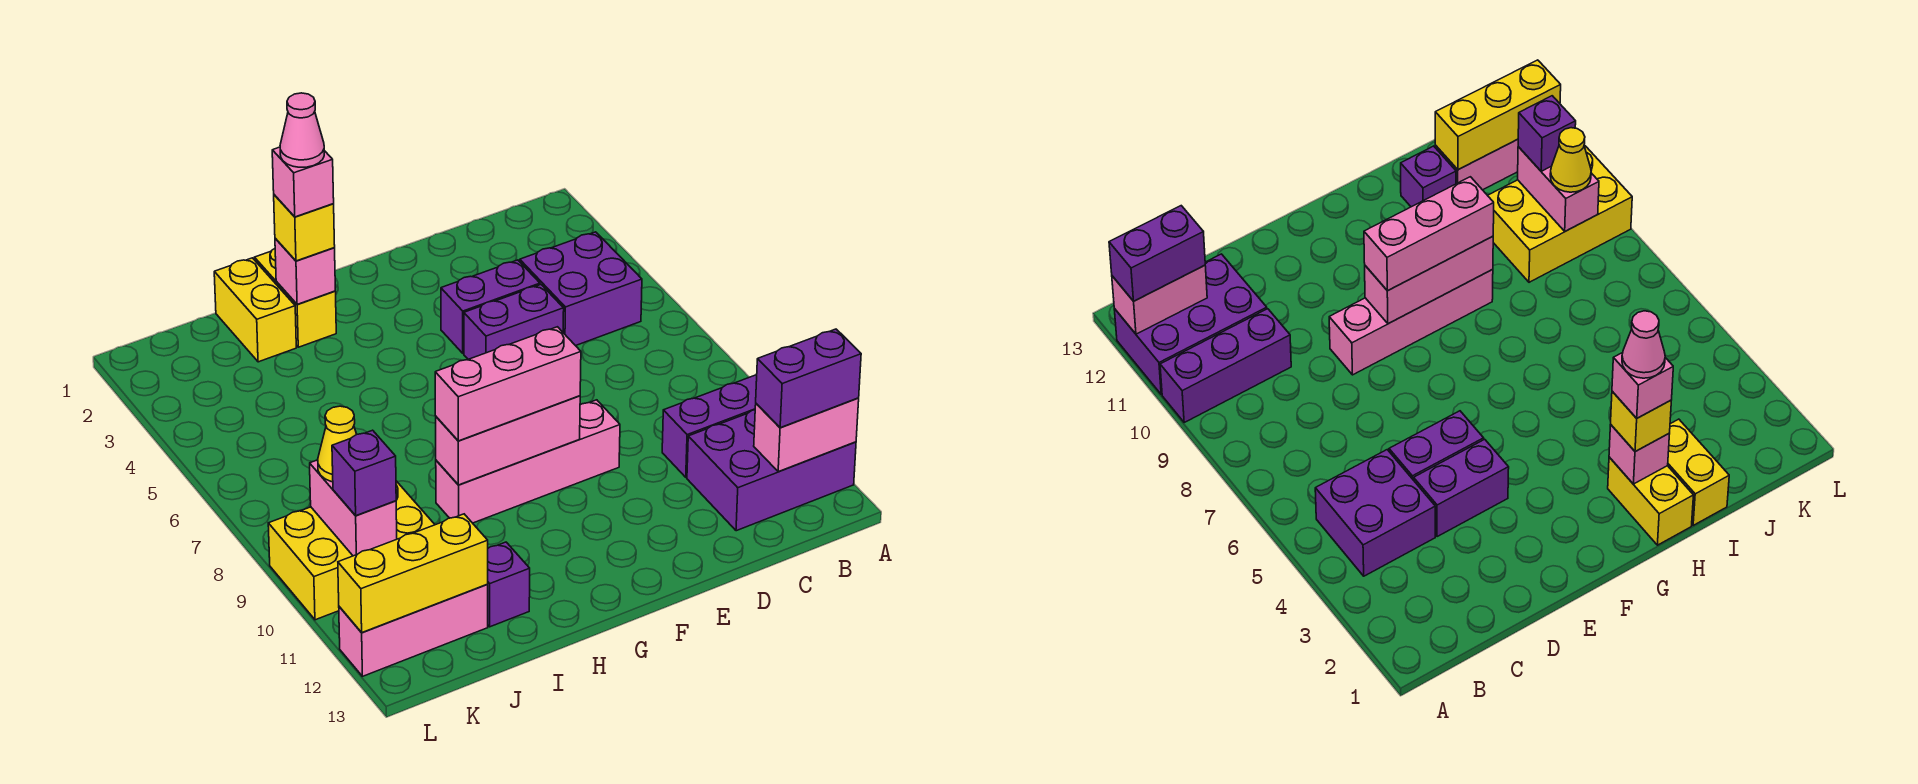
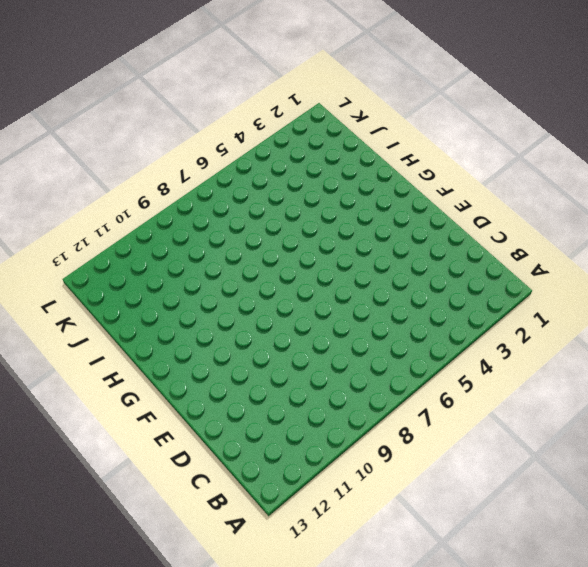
none -> purple 1x3 brick [662,375,757,477]
none -> purple 2x3 brick [687,410,856,531]
none -> purple 2x2 brick [520,232,642,346]

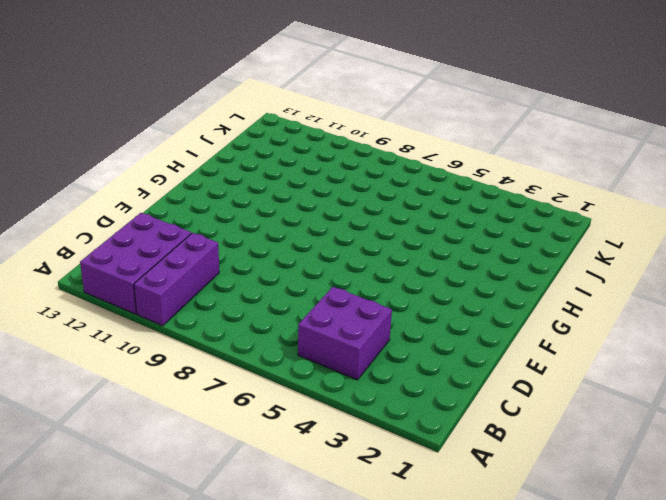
none -> purple 1x2 brick [441,260,540,353]
none -> purple 1x2 brick [464,285,564,359]
none -> pink 1x4 brick [436,400,620,523]

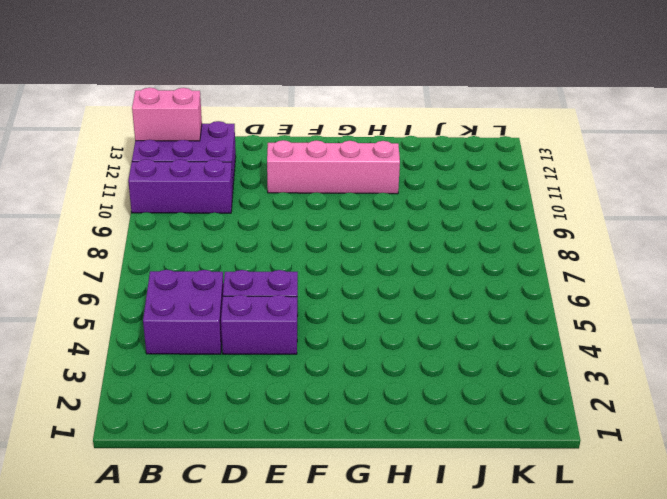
pink 1x4 brick [267,140,400,194] -> pink 1x4 brick moved to [436,400,620,523]
none -> yellow 1x2 brick [254,249,336,347]
none -> yellow 1x2 brick [214,258,296,362]
none -> purple 1x1 brick [487,542,530,627]

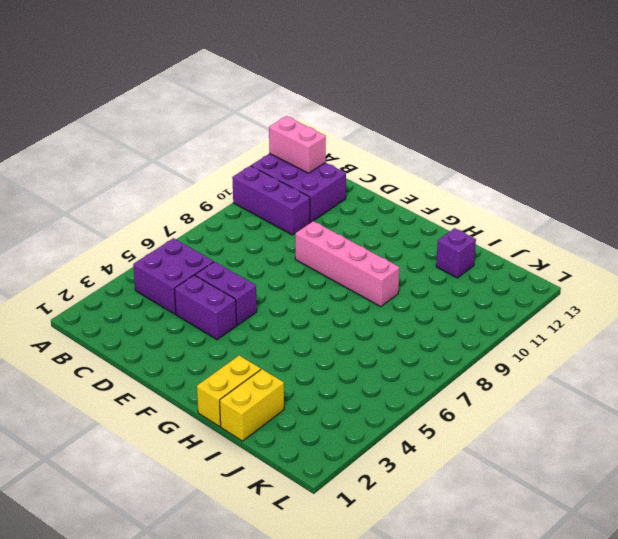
none -> yellow 2x3 brick [268,481,435,620]
none -> pink 1x3 brick [339,585,488,676]
none -> pink 1x3 brick [436,396,580,485]

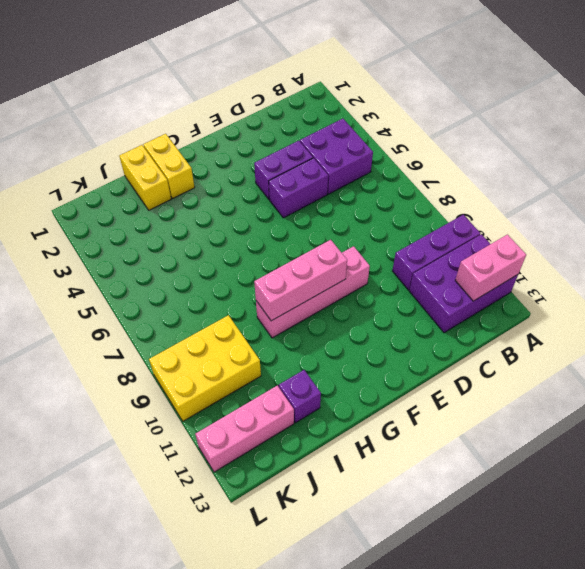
none -> pink 1x1 brick [275,238,335,304]
none -> yellow 1x3 brick [338,514,488,633]
none -> pink 1x2 brick [310,460,397,556]

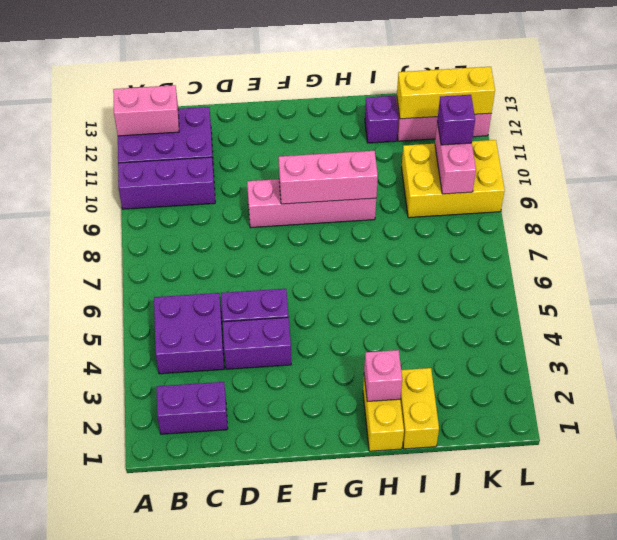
purple 1x2 brick [156,382,228,434] -> purple 1x2 brick moved to [756,329,861,428]
none -> pink 1x3 brick [435,327,581,441]
none -> yellow 1x1 brick [274,195,335,261]
none -> yellow 1x1 cone [318,406,357,482]

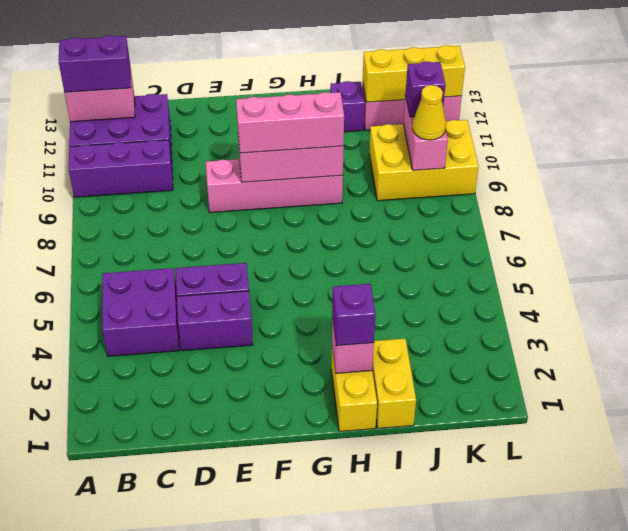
purple 1x1 brick [332,284,376,346] -> yellow 1x1 brick [274,195,335,261]
none -> pink 1x1 brick [272,147,334,217]
none -> pink 1x1 cone [280,93,324,167]

